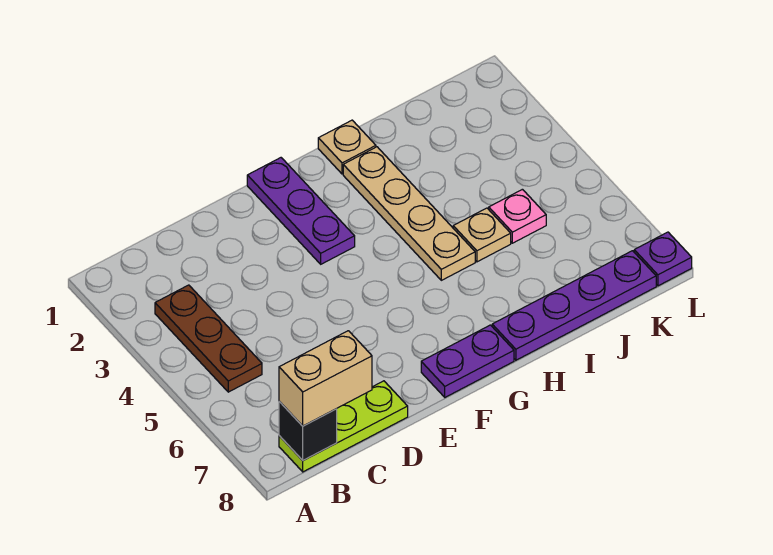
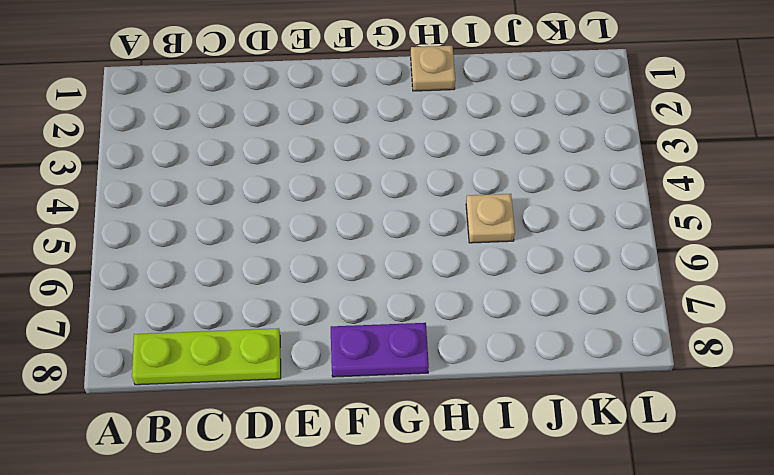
none -> brown 1x3 plate [155,285,262,392]
none -> purple 1x3 plate [247,158,355,264]
none -> tan 1x4 plate [343,147,475,280]

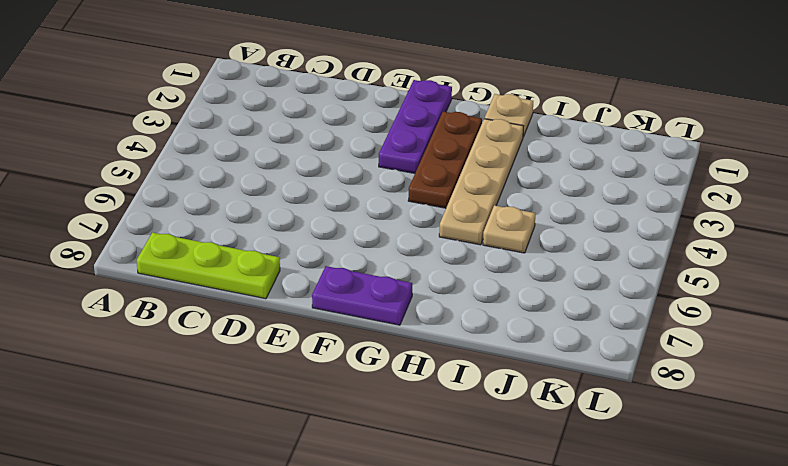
brown 1x3 plate [408,112,482,208] -> brown 1x3 plate moved to [155,285,262,392]
none -> purple 1x4 plate [492,251,656,360]
none -> pink 1x1 plate [489,189,546,243]
none -> purple 1x1 plate [634,232,692,286]

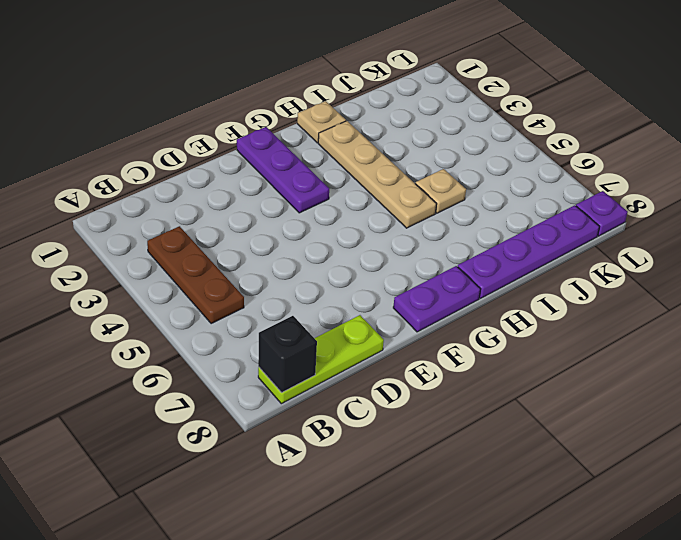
none -> pink 1x1 plate [489,189,546,243]
none -> tan 1x2 brick [279,331,372,426]

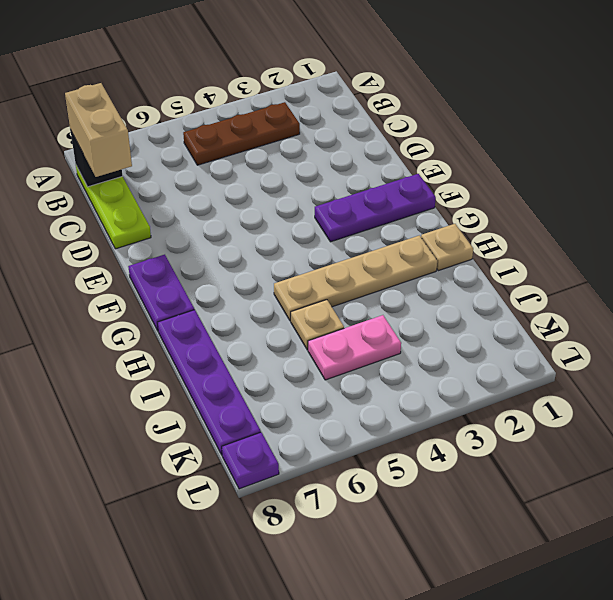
pink 1x2 plate [308,315,401,380] -> pink 1x1 plate [489,189,546,243]

